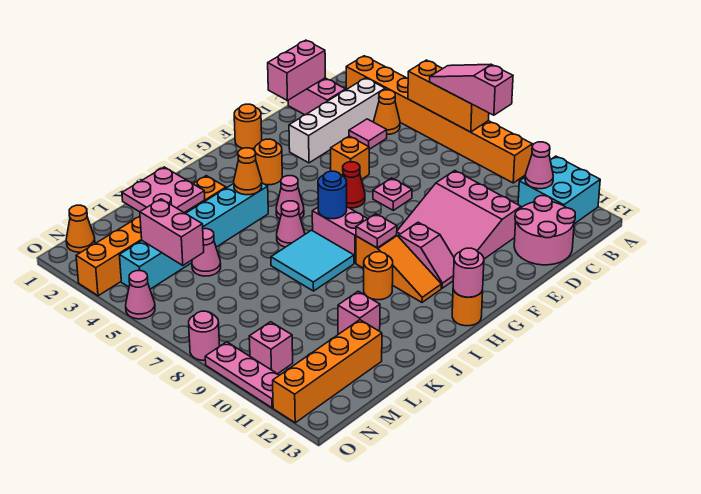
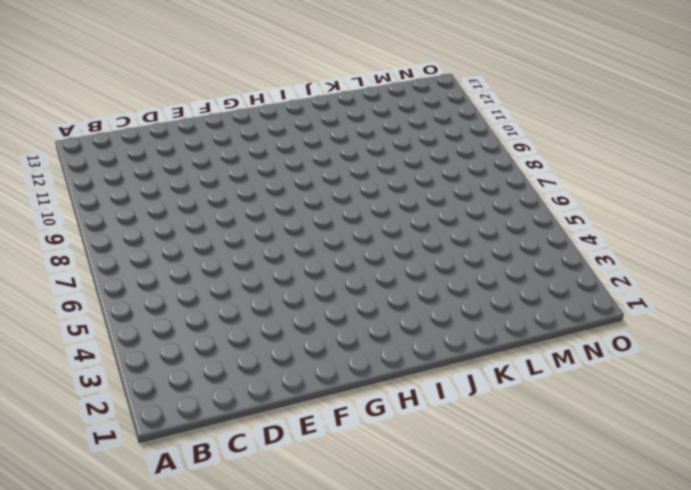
none -> orange 1x8 brick [346,56,532,183]
none -> cyan 2x2 brick [518,156,600,224]
none -> white 1x4 brick [289,78,385,163]
none -> orange 1x1 cone [374,90,400,134]

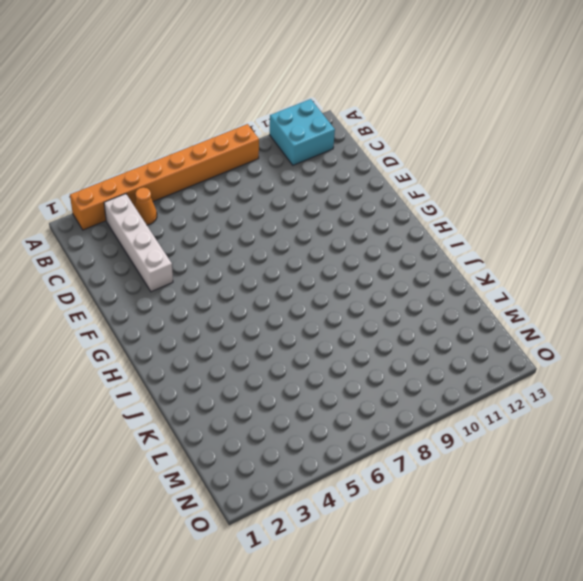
none -> pink 1x2 brick [288,78,346,115]
none -> pink 1x1 tile [349,119,387,149]
none -> pink 2x2 round brick [514,196,575,265]
none -> pink 3x3 slope [397,171,521,259]

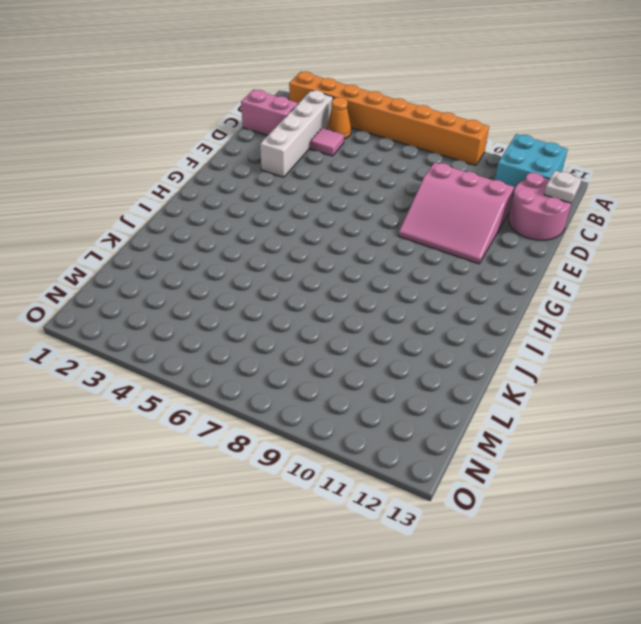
white 1x1 plate [544,171,581,203] -> none
none -> orange 1x1 brick [331,136,369,180]
none -> pink 1x1 plate [373,178,412,210]
none -> orange 1x1 round brick [234,104,262,149]
none -> red 1x1 cone [342,162,365,208]

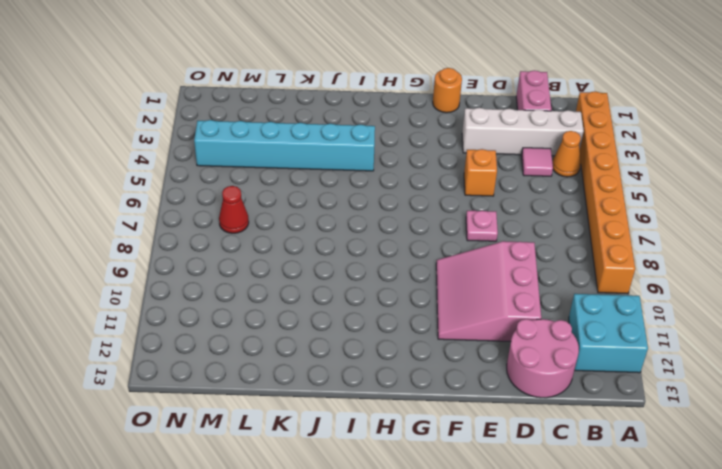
red 1x1 cone [219,186,249,233] -> red 1x1 cone moved to [342,162,365,208]
none -> orange 1x1 round brick [255,139,282,185]
none -> pink 1x2 slope [399,222,454,288]
none -> pink 1x1 cone [276,176,304,219]
none -> pink 1x2 brick [312,207,368,263]

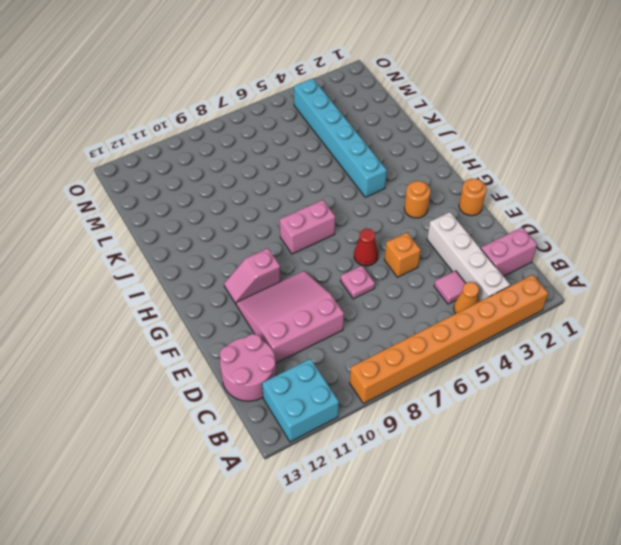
none -> pink 1x1 cone [276,176,304,219]
none -> orange 1x3 slope [356,235,441,302]
none -> orange 1x1 round brick [452,290,483,326]
none -> pink 1x1 cone [277,201,305,247]

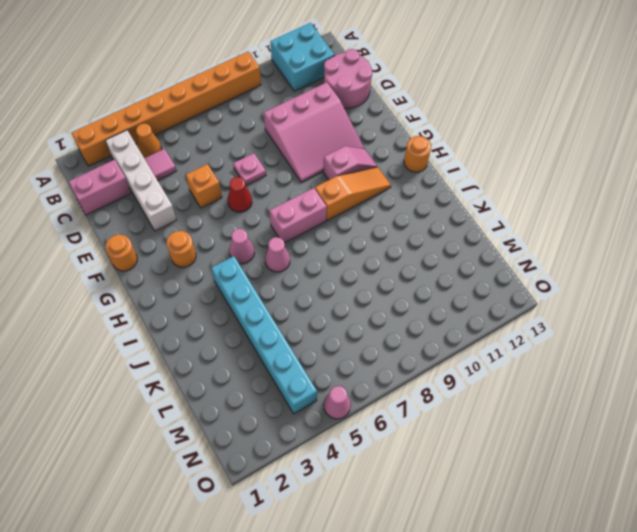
none -> cyan 2x2 tile [271,230,354,291]
none -> orange 1x1 round brick [364,252,393,300]
none -> orange 1x6 brick [76,176,226,296]
none -> pink 1x1 brick [338,291,380,334]

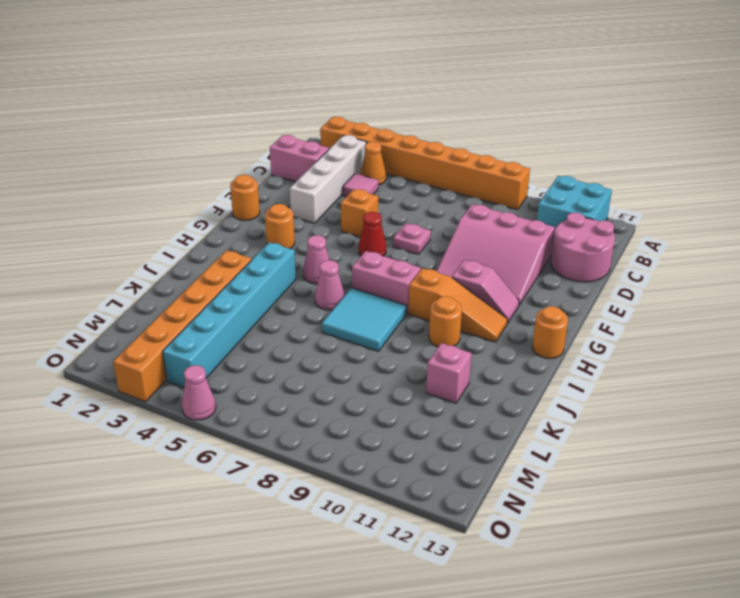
none -> pink 1x1 cone [192,229,221,276]
none -> orange 1x4 brick [273,320,382,423]
none -> orange 1x1 cone [66,205,95,252]
none -> pink 1x1 brick [249,322,293,374]

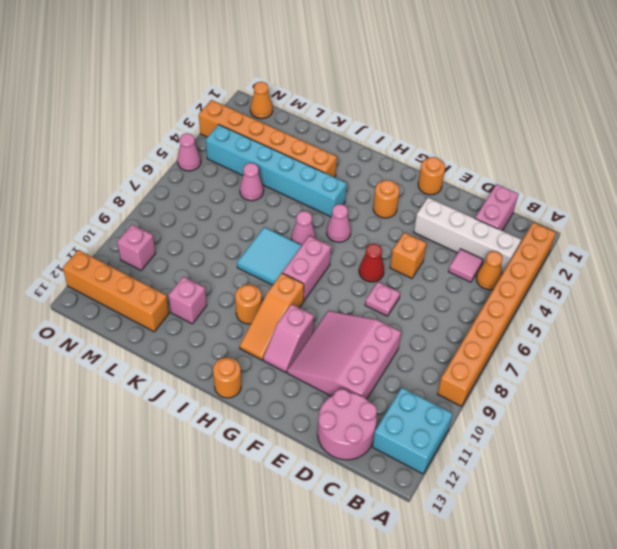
none -> pink 1x1 round brick [189,311,220,360]
none -> pink 1x3 plate [205,342,279,408]
none -> orange 1x3 brick [408,60,489,132]
none -> pink 1x1 cone [525,142,553,189]

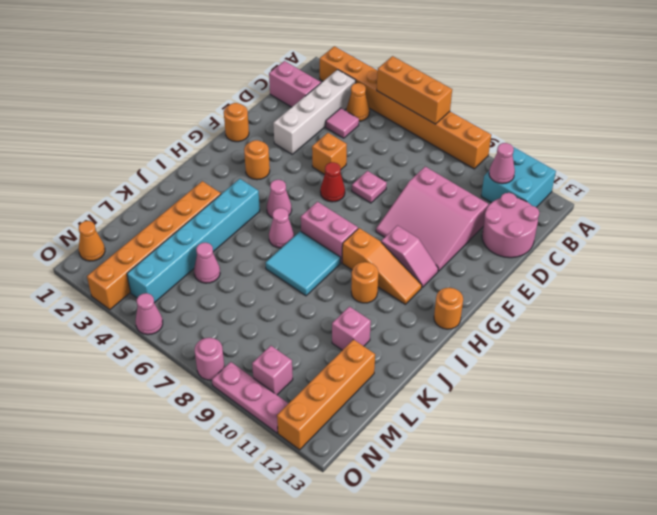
none -> pink 1x2 brick [268,40,325,100]
none -> blue 1x1 round brick [318,171,347,219]
none -> pink 1x1 plate [356,214,397,248]
none -> pink 1x1 round brick [453,248,484,297]

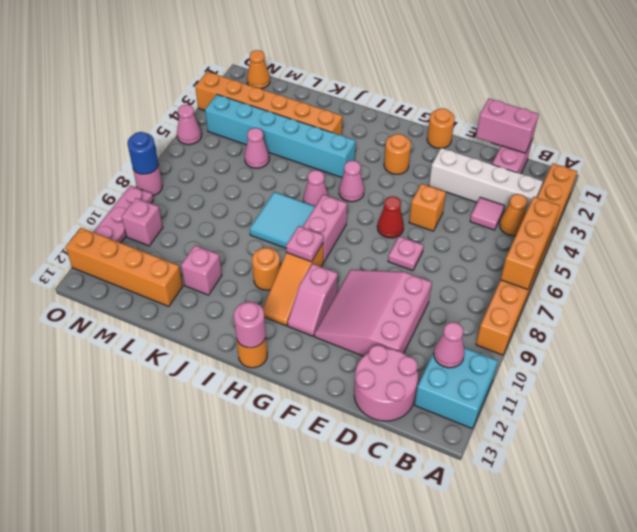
blue 1x1 round brick [127,132,158,174] -> blue 1x1 round brick moved to [318,171,347,219]
none -> orange 1x1 cone [234,148,262,195]
none -> pink 2x2 plate [122,167,205,213]
none -> pink 1x2 brick [140,199,204,265]
none -> pink 1x3 slope [430,64,513,115]

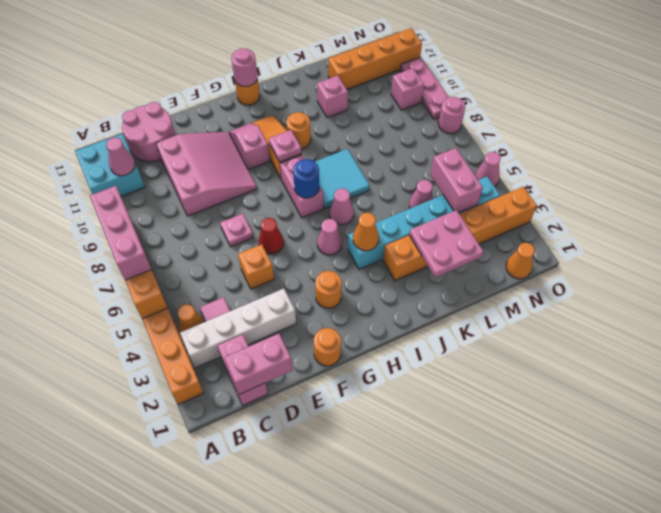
pink 1x3 brick [90,186,152,280] -> pink 1x3 slope [430,64,513,115]

